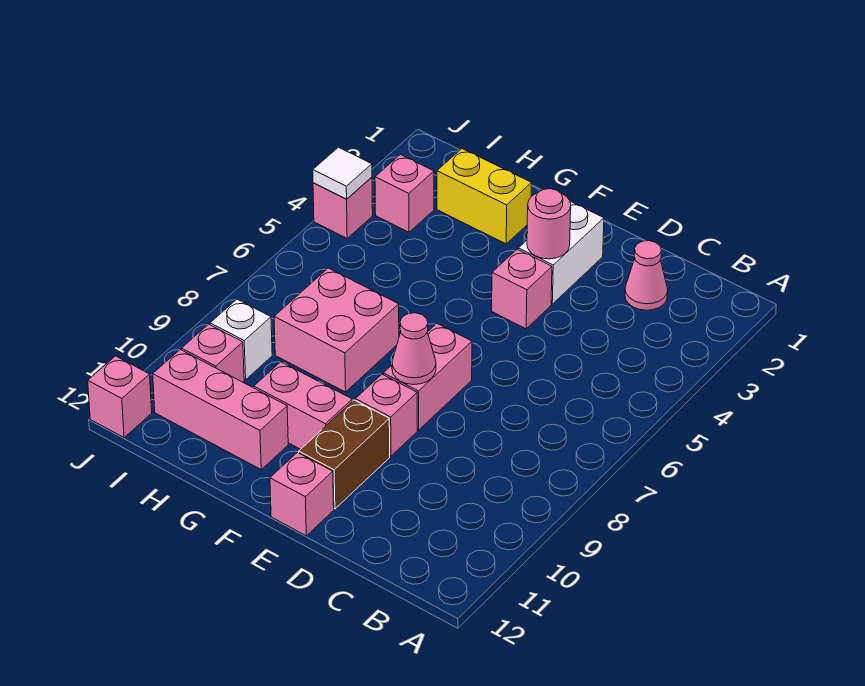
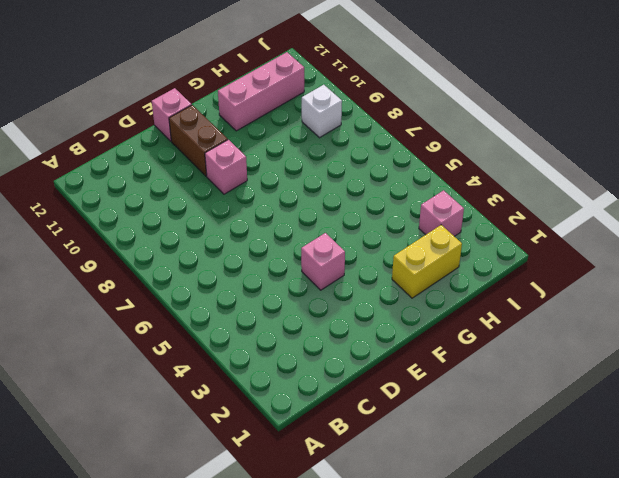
none -> pink 1x1 cone [625,241,668,310]
none -> white 1x2 brick [518,201,604,304]
none -> pink 1x2 brick [383,324,472,430]

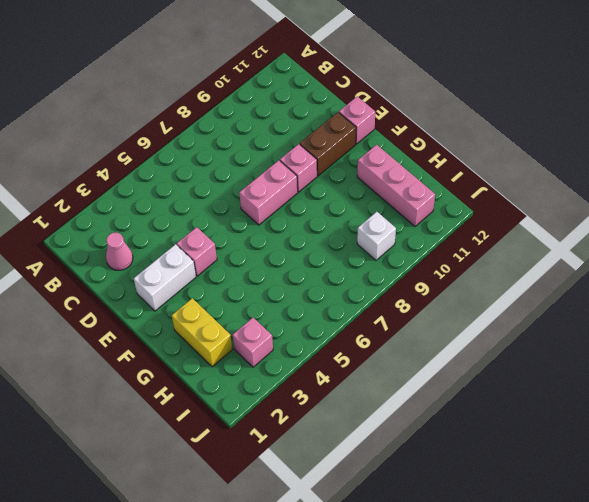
none -> pink 1x2 brick [254,362,352,449]
none -> pink 2x2 brick [274,268,399,392]
none -> pink 1x1 brick [182,324,244,382]

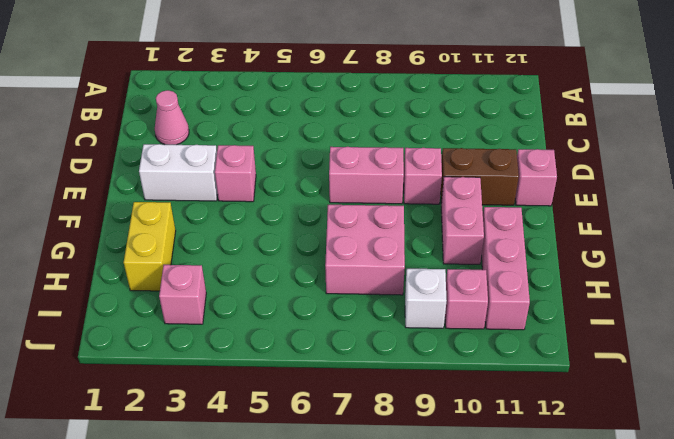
none -> pink 1x1 brick [313,177,373,238]
none -> pink 1x1 brick [88,356,152,438]
none -> pink 1x1 round brick [527,189,571,259]

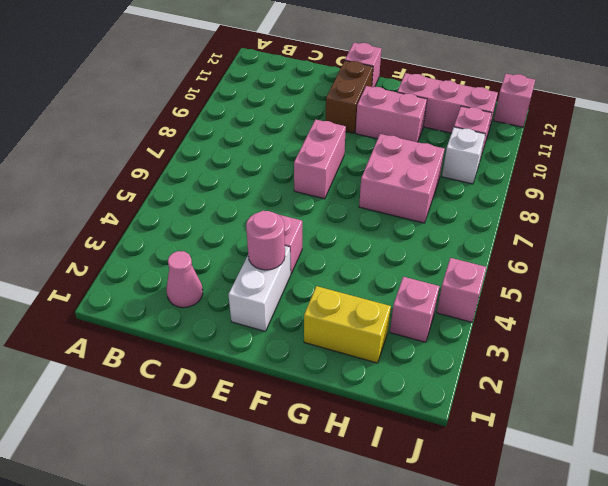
none -> pink 1x1 brick [355,374,417,456]
none -> pink 1x1 cone [392,313,436,385]
none -> white 1x1 tile [313,147,372,199]

